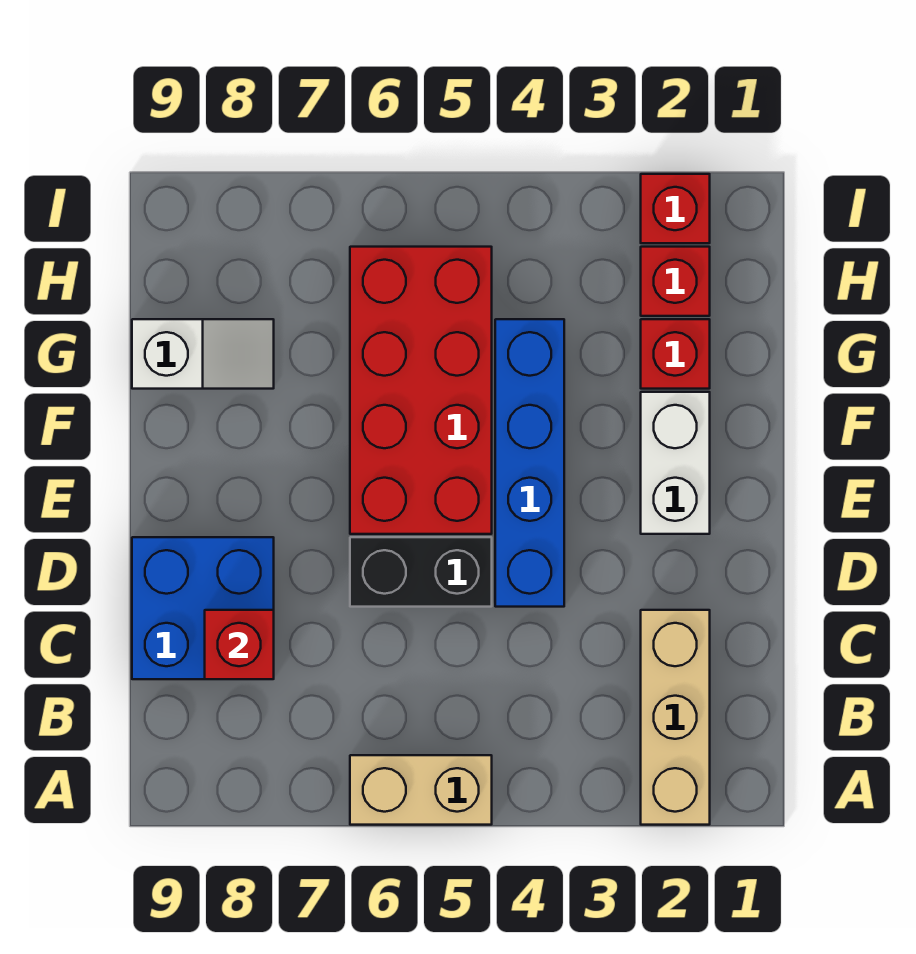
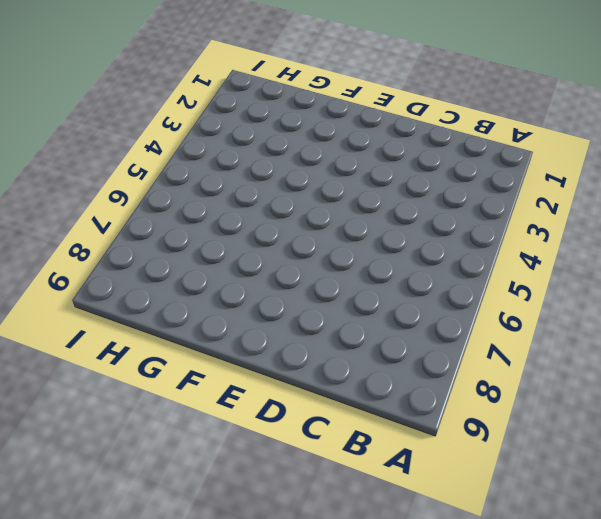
none -> tan 1x3 brick [641,610,710,825]
none -> tan 1x2 brick [350,755,492,825]
none -> blue 2x2 brick [132,537,274,679]

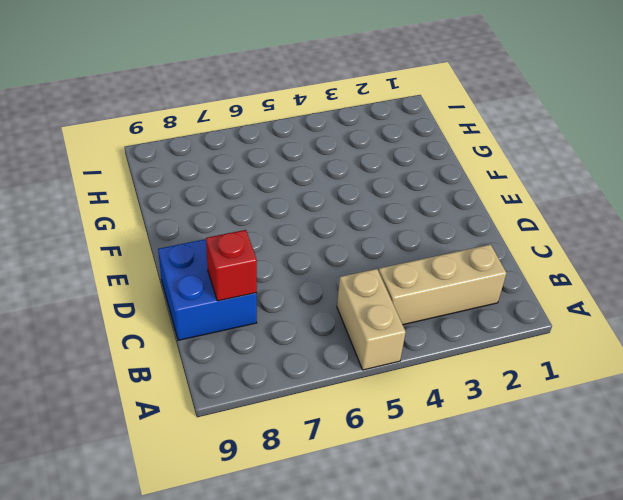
tan 1x2 brick [337,269,406,370] -> tan 1x2 brick turned to [350,755,492,825]
tan 1x3 brick [379,244,507,325] -> tan 1x3 brick turned to [641,610,710,825]
none -> blue 1x4 brick [495,319,564,607]
none -> black 1x2 brick [350,537,492,607]
none -> white 1x2 brick [641,392,710,534]

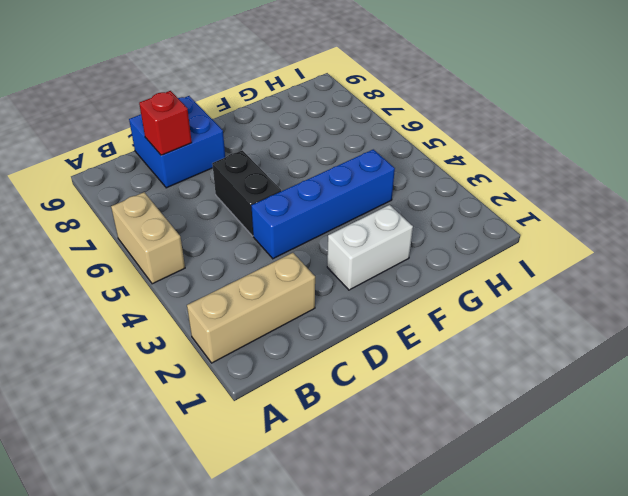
none -> red 2x4 brick [350,247,492,534]
none -> red 1x1 brick [641,319,710,389]
none -> white 1x2 slope [132,319,274,389]

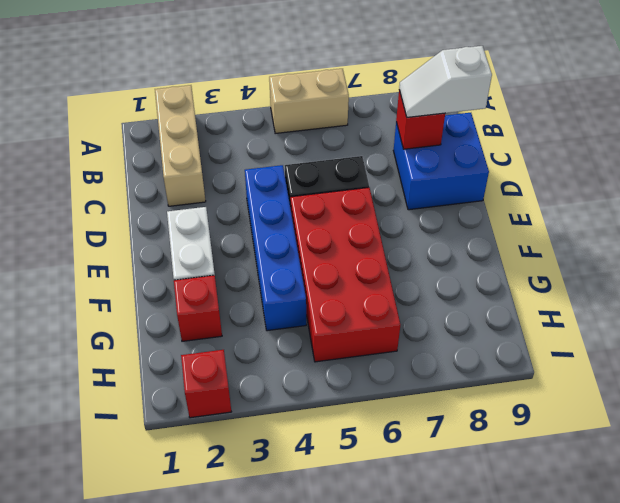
white 1x2 slope [399,46,492,117] -> white 1x2 slope moved to [132,319,274,389]
none -> red 1x1 brick [641,247,710,316]

